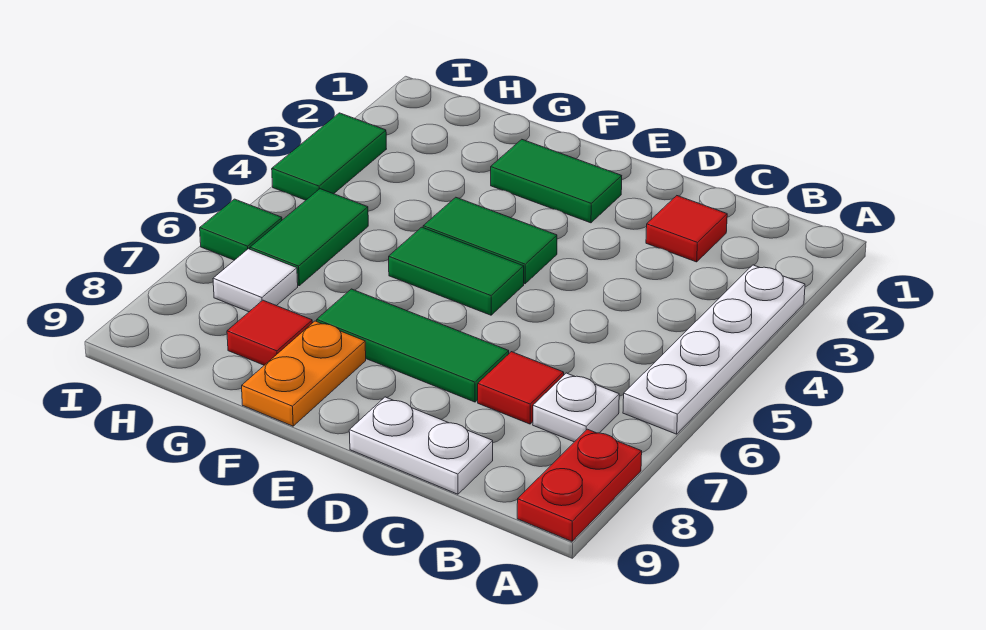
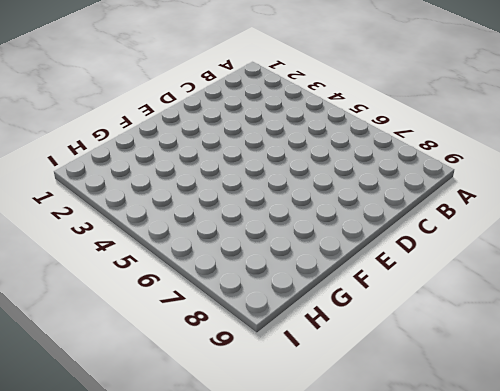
none -> white 1x4 plate [623,265,805,434]
none -> red 1x2 plate [517,429,642,541]
none -> white 1x1 plate [533,373,619,442]

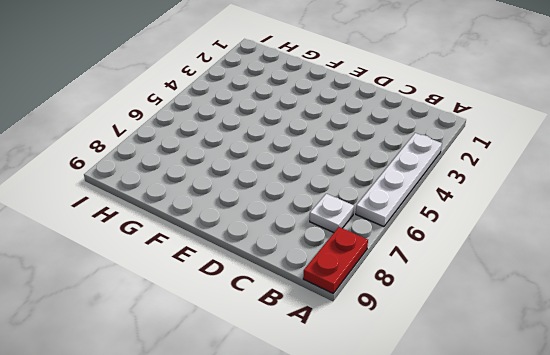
none -> red 1x1 tile [646,196,727,262]
none -> red 1x1 tile [478,352,564,424]
none -> white 1x2 plate [349,397,493,494]

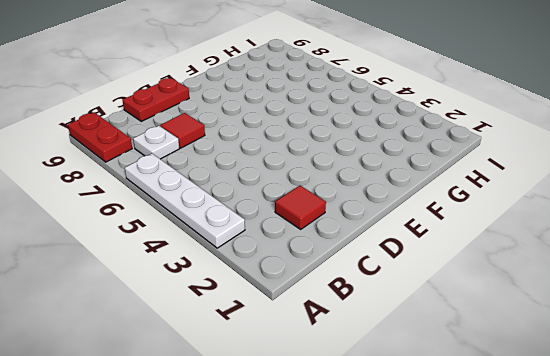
red 1x2 plate [122,78,189,121] -> white 1x2 plate [349,397,493,494]
none -> green 1x3 tile [317,289,509,402]
none -> green 1x2 tile [491,139,622,223]
none -> green 1x2 tile [423,197,557,284]

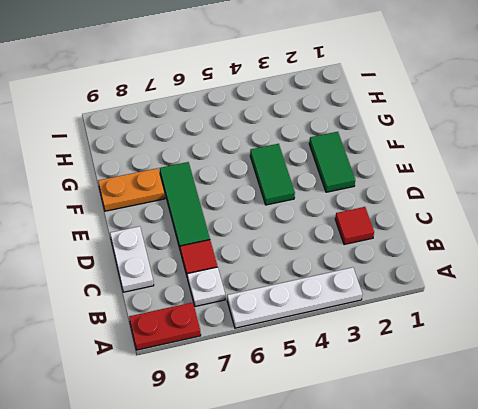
none -> green 1x2 tile [389,227,524,315]
none -> red 1x1 tile [227,300,312,365]
none -> green 1x2 tile [250,189,368,286]

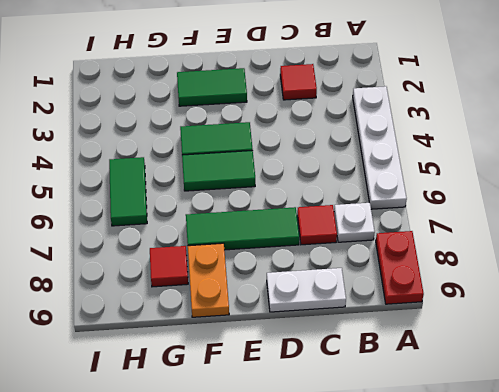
none -> white 1x1 tile [213,249,298,312]
none -> green 1x2 tile [272,113,386,200]
none -> green 1x1 tile [200,199,282,260]

